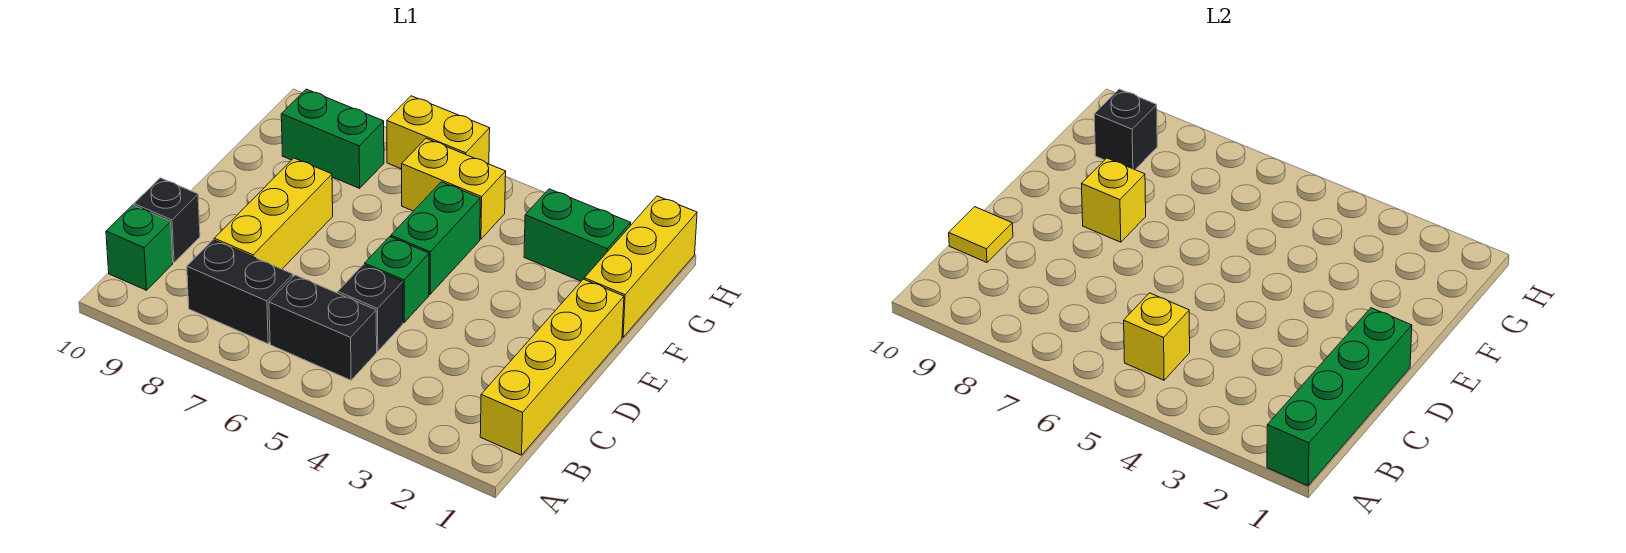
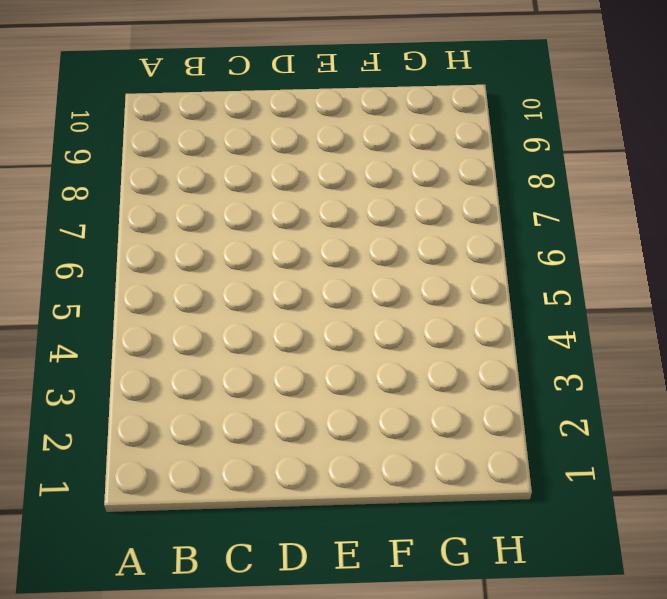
none -> yellow 1x4 brick [480,279,624,455]
none -> black 1x2 brick [269,275,377,380]
none -> black 1x2 brick [187,240,293,344]

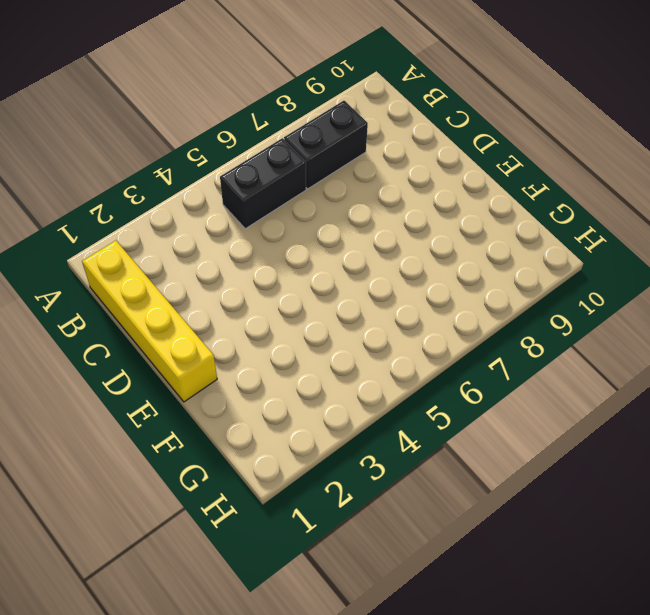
none -> green 1x1 brick [106,205,173,290]
none -> black 1x1 brick [338,265,403,351]
none -> yellow 1x3 brick [214,158,333,269]

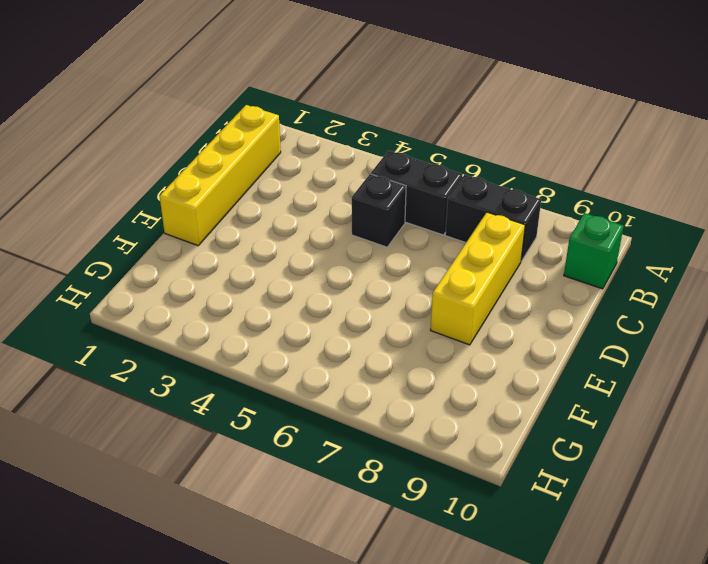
none -> black 1x1 brick [134,178,200,262]
none -> green 1x1 brick [365,237,429,323]
none -> green 1x2 brick [391,182,480,294]

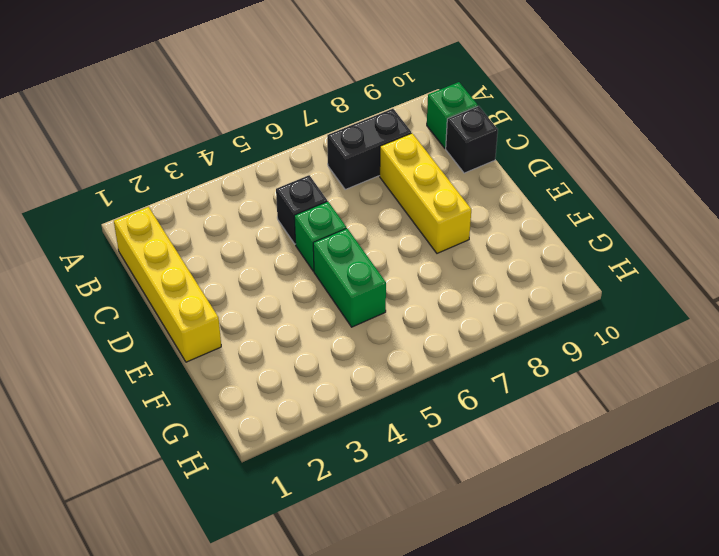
none -> black 1x2 brick [269,275,377,380]
none -> yellow 1x3 brick [584,196,697,337]
none -> green 1x2 brick [524,189,631,281]

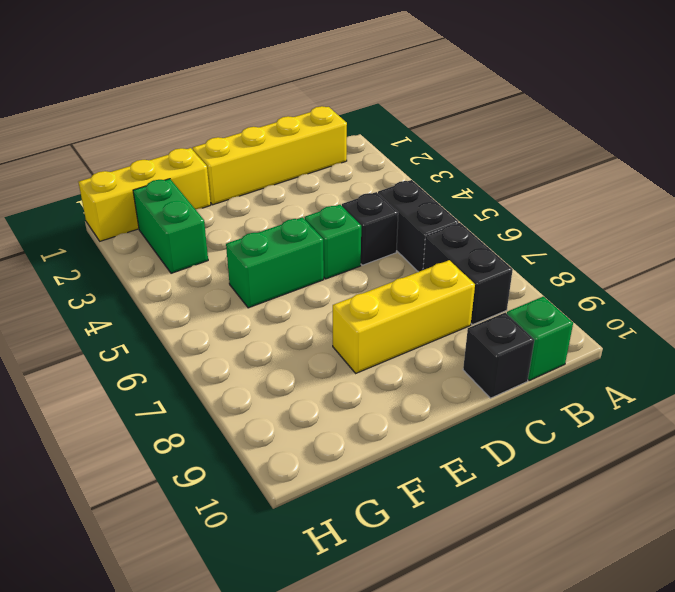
none -> yellow 1x2 brick [402,139,506,239]
none -> green 1x2 brick [281,89,384,188]
none -> yellow 1x2 brick [387,96,490,169]

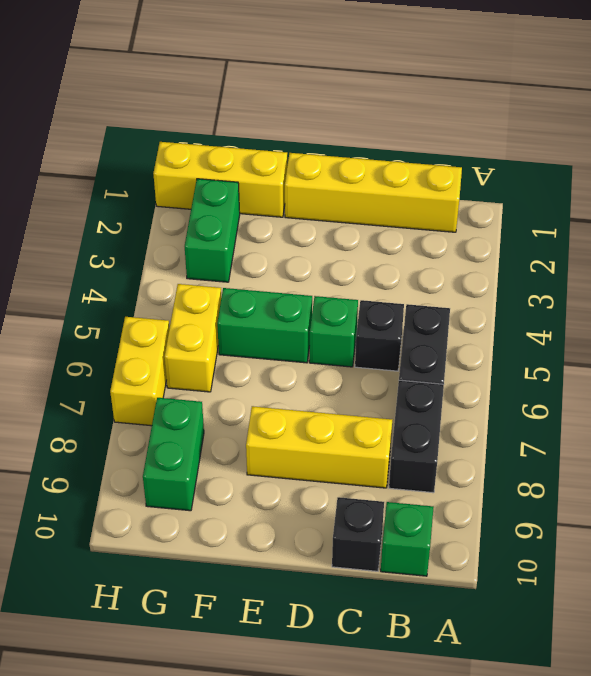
none -> green 1x4 brick [1267,308,1412,486]
none -> yellow 1x1 brick [1124,293,1190,380]
none -> yellow 1x1 tile [949,207,1013,262]

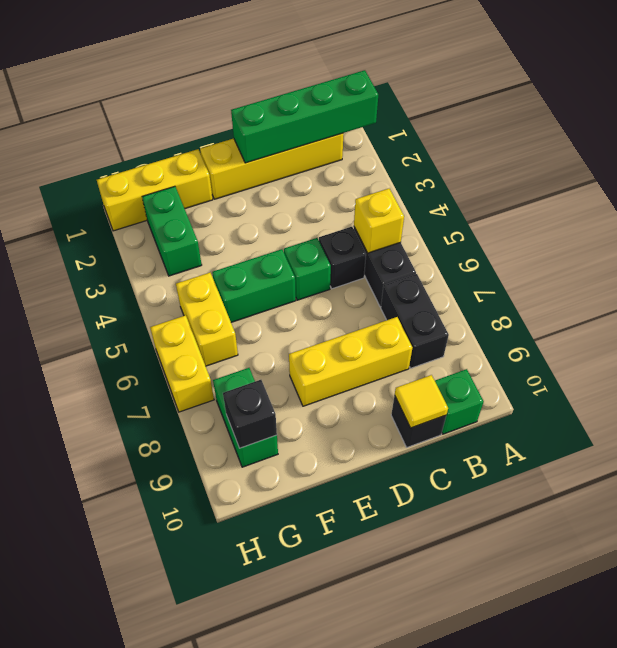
none -> yellow 1x1 brick [1082,158,1146,242]

